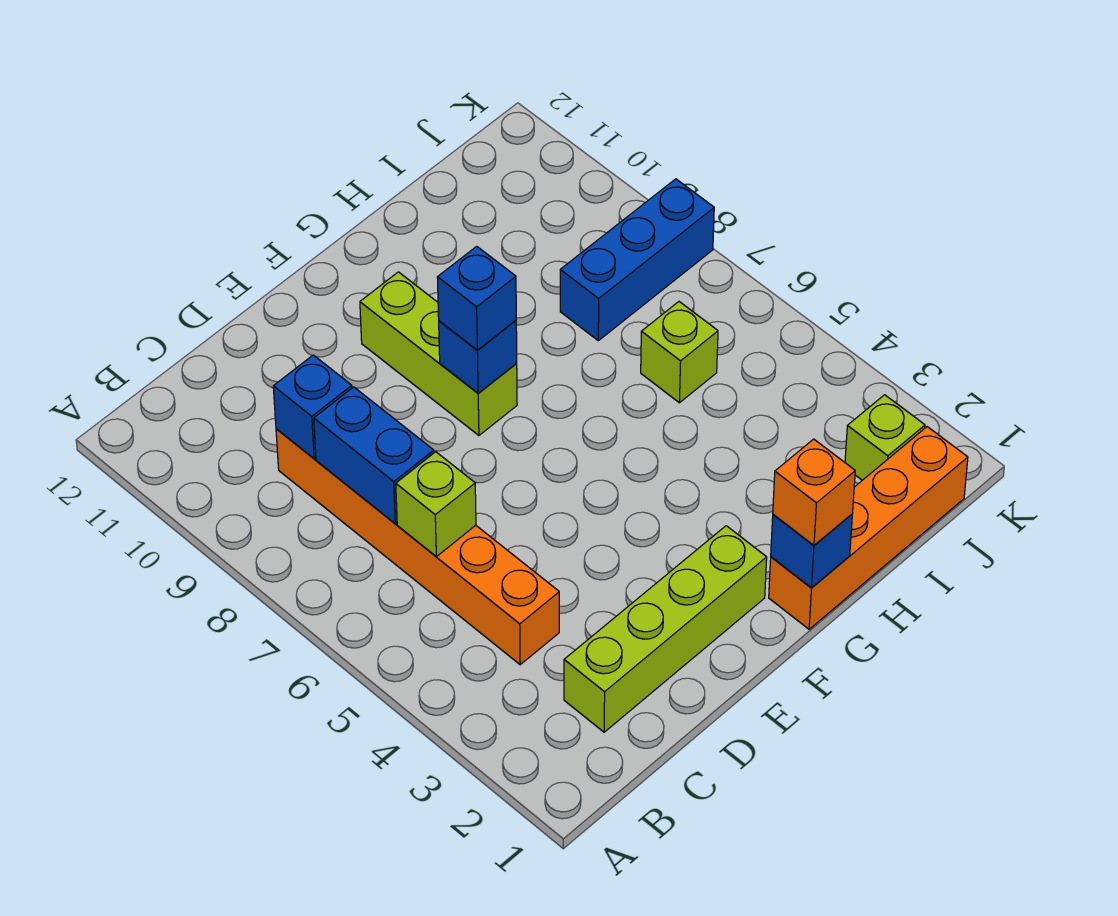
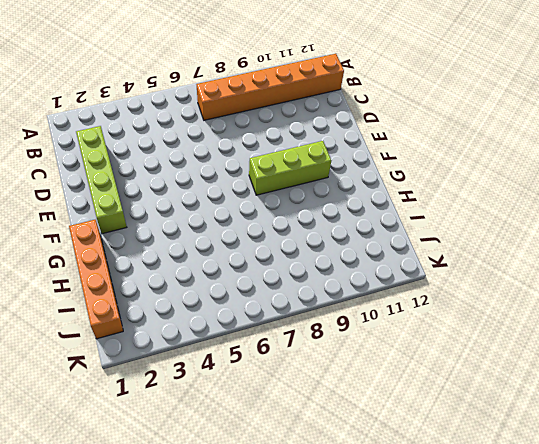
orange 1x6 brick [197,54,344,120] -> orange 1x6 brick moved to [276,429,559,665]
none -> lime 1x1 brick [641,302,718,403]
none -> blue 1x3 brick [560,179,714,341]
none -> lime 1x1 brick [845,395,925,480]

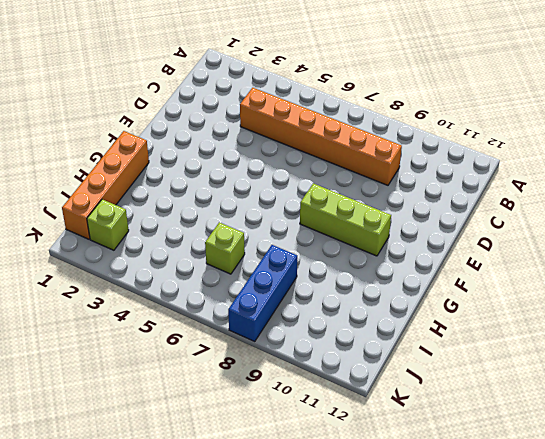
none -> lime 1x4 brick [564,526,767,732]
none -> lime 1x1 brick [396,452,476,557]
none -> blue 1x2 brick [314,387,434,524]

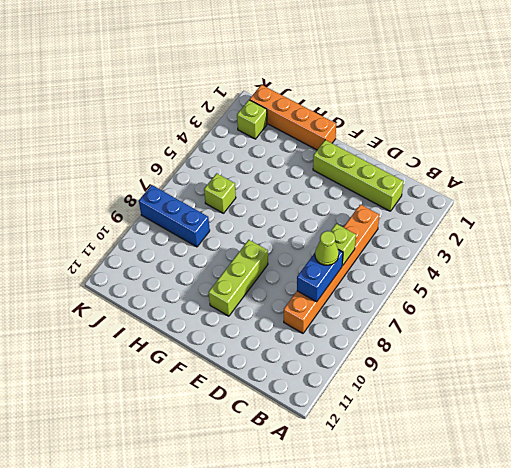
lime 1x1 cone [315,231,339,265] -> none
none -> blue 1x1 brick [273,355,352,459]
none -> blue 1x1 brick [439,321,517,393]
none -> blue 1x1 brick [771,514,852,588]

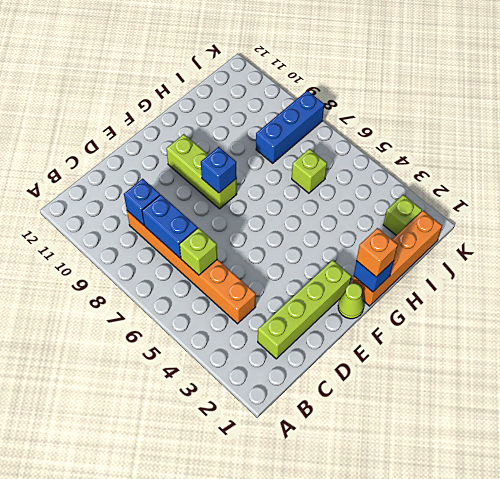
lime 1x1 cone [338,283,364,319] -> none
none -> blue 1x1 brick [437,246,516,350]

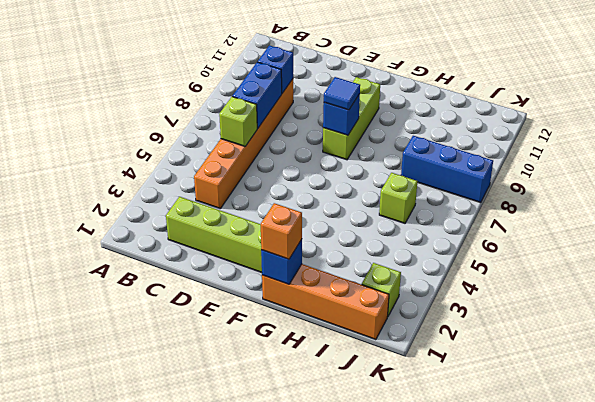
blue 1x1 tile [324,77,360,110] -> blue 1x1 brick [437,246,516,350]

